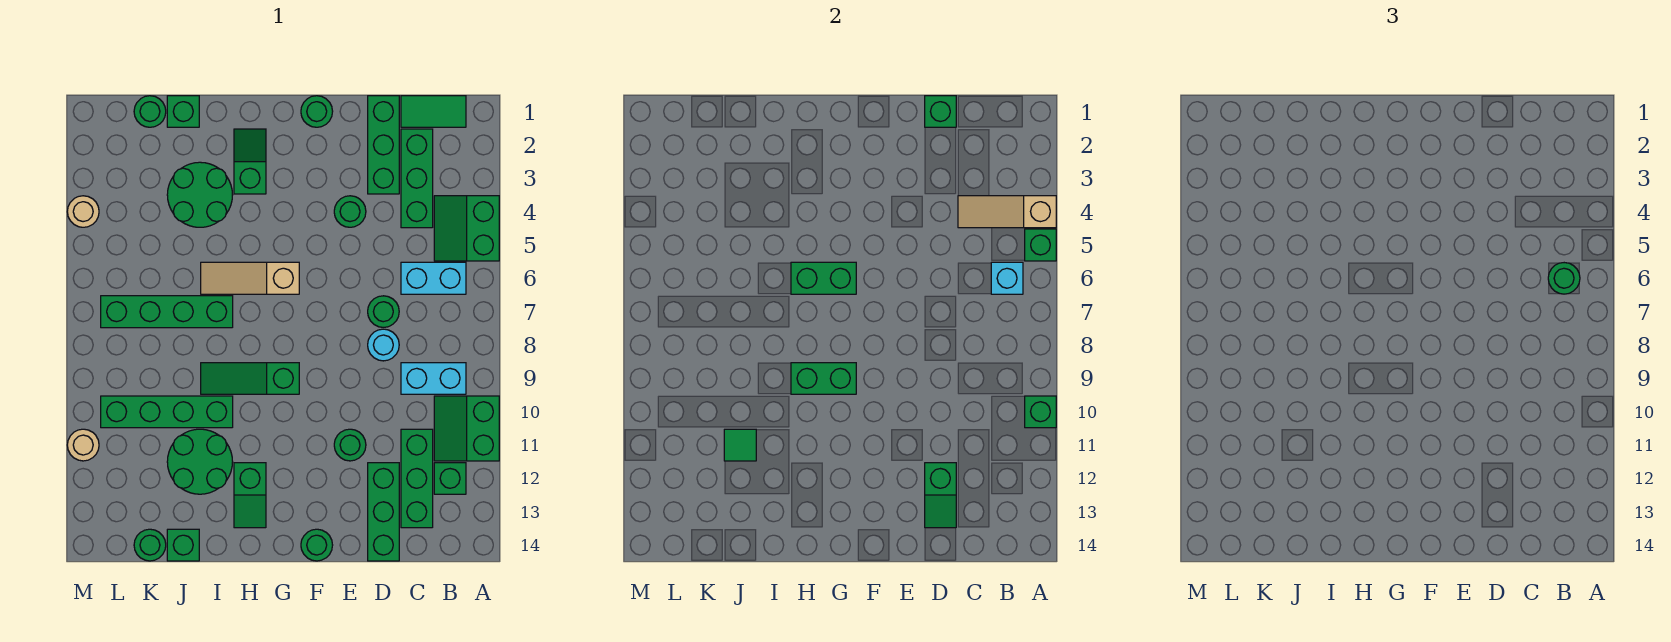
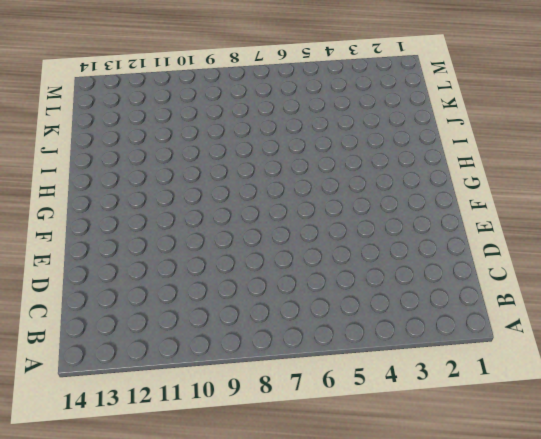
none -> green 2x2 slope [434,196,499,261]
none -> green 2x2 slope [434,396,499,461]
none -> green 1x2 tile [401,96,466,127]
none -> cyan 1x2 brick [401,262,466,294]

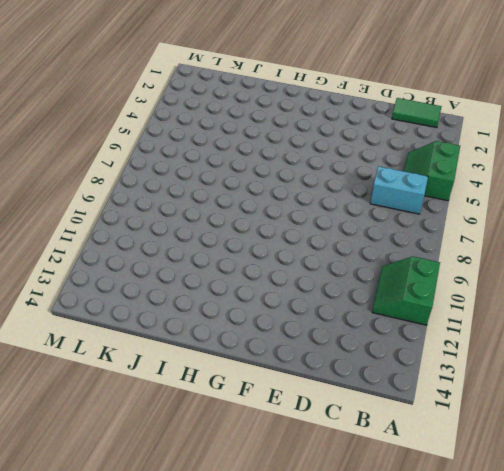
none -> cyan 1x2 brick [401,363,466,394]
none -> green 1x1 brick [434,463,466,494]
none -> green 1x3 brick [401,129,433,228]
none -> green 1x3 brick [401,429,433,528]

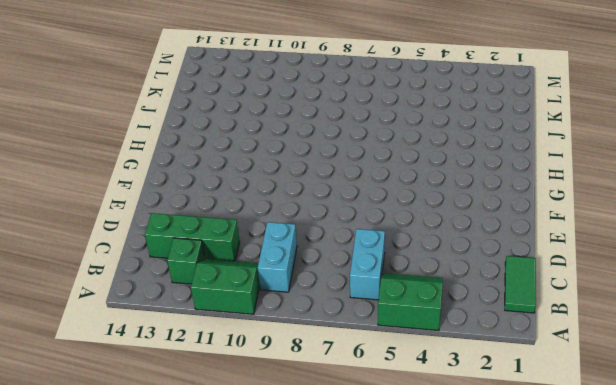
none -> green 1x3 brick [401,129,433,228]
none -> green 1x3 brick [368,96,399,194]
none -> green 1x1 round brick [368,296,399,328]
none -> cyan 1x1 round brick [368,329,399,361]

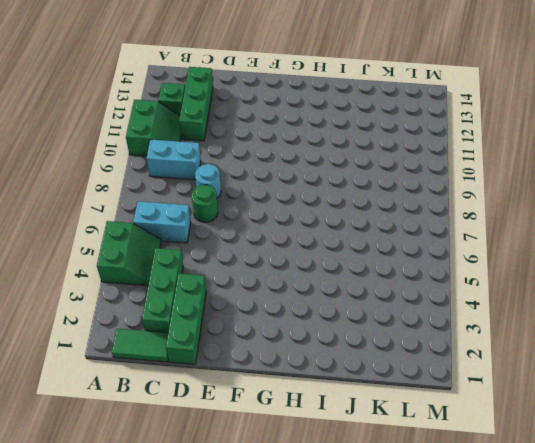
none -> green 1x3 brick [368,463,399,561]
none -> green 1x1 round brick [334,196,366,227]
none -> green 1x1 round brick [334,429,366,461]
none -> green 1x1 round brick [301,96,333,127]

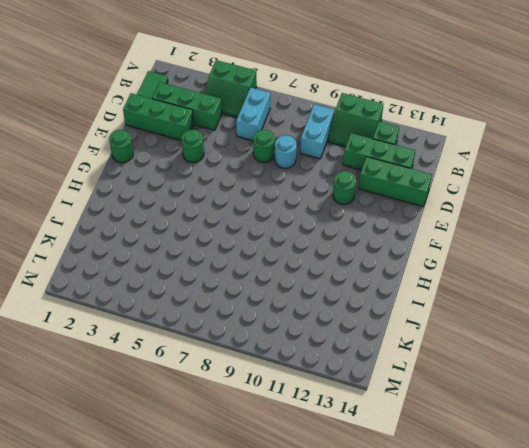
none -> green 1x1 round brick [301,529,333,561]
none -> tan 1x3 slope [201,262,299,294]
none -> green 1x3 slope [201,363,299,394]
none -> green 1x2 slope [234,129,266,194]

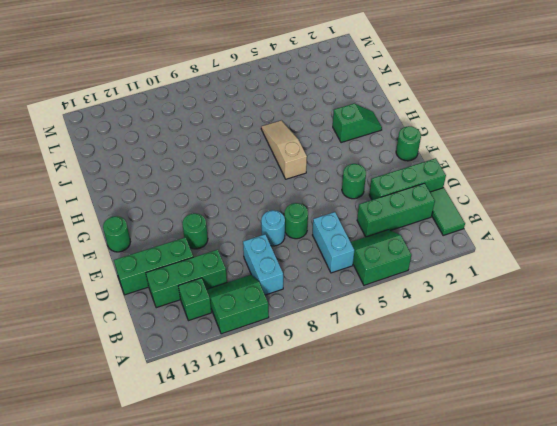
none -> green 1x3 slope [201,363,299,394]
none -> green 1x2 slope [234,463,266,528]
none -> green 2x2 round brick [167,162,232,227]
none -> green 1x4 brick [101,296,233,328]

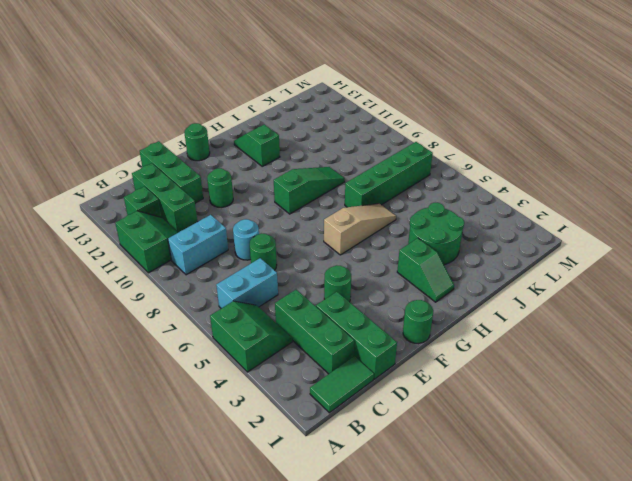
none -> green 1x4 brick [101,396,233,428]
none -> green 2x2 round brick [167,429,233,494]
none -> green 1x1 brick [167,96,199,127]
none -> green 1x1 brick [167,529,199,561]

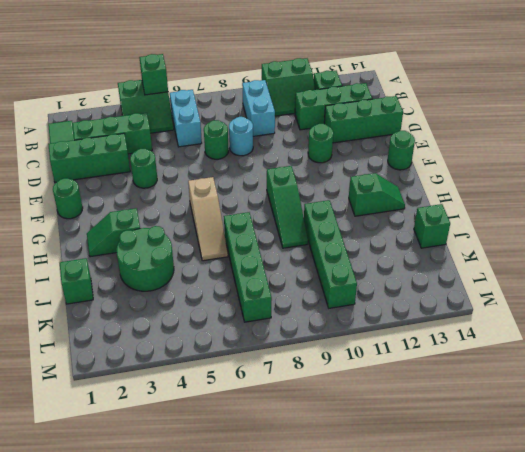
none -> green 2x2 round brick [167,429,233,494]
none -> green 1x1 round brick [134,96,166,127]
none -> green 1x1 round brick [134,529,166,561]
none -> tan 1x1 round brick [67,196,99,227]

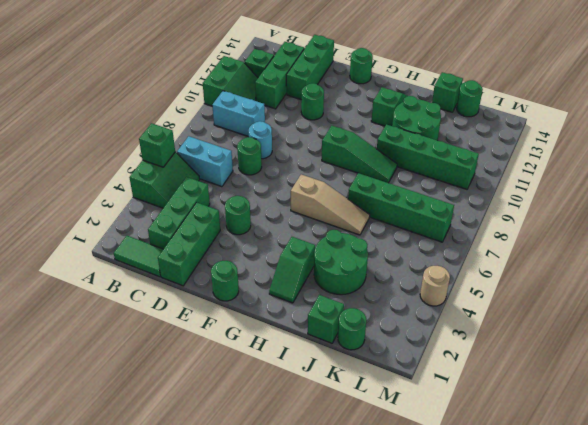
none -> tan 1x1 round brick [67,429,99,461]
none -> tan 1x3 slope [958,196,1056,228]
none -> green 1x1 brick [1025,396,1056,428]
none -> cyan 1x1 brick [991,262,1023,294]

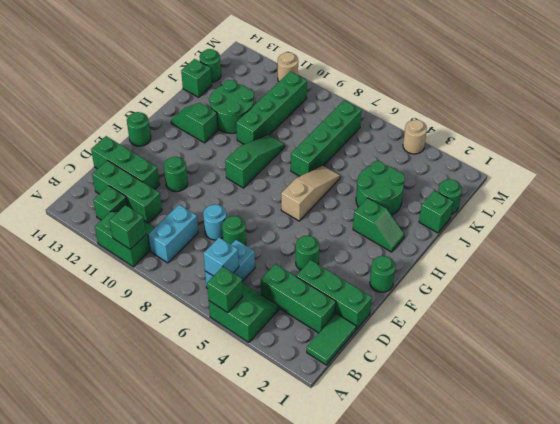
none -> tan 1x3 slope [958,196,1056,228]
none -> green 1x1 brick [925,96,956,127]
none -> green 1x2 slope [925,463,956,528]
none -> green 1x2 brick [791,262,856,294]

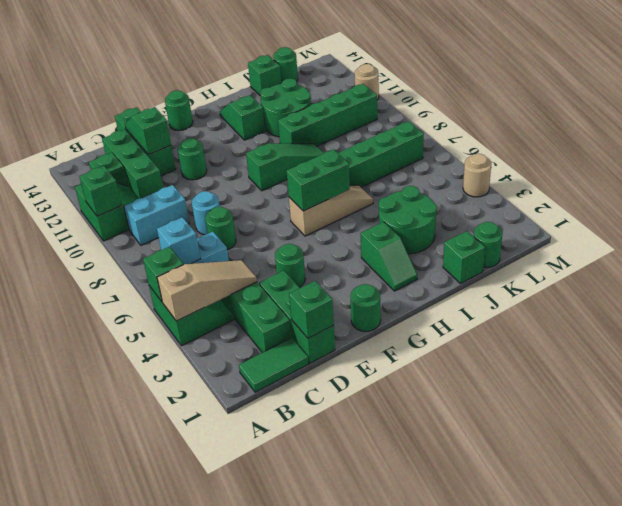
none -> green 1x2 brick [791,363,856,394]
none -> green 1x1 tile [724,429,756,461]
none -> green 1x1 round brick [1548,263,1580,294]

